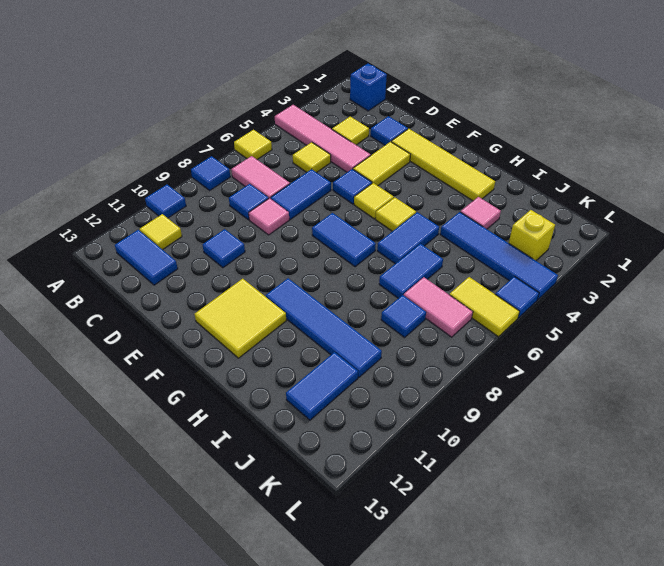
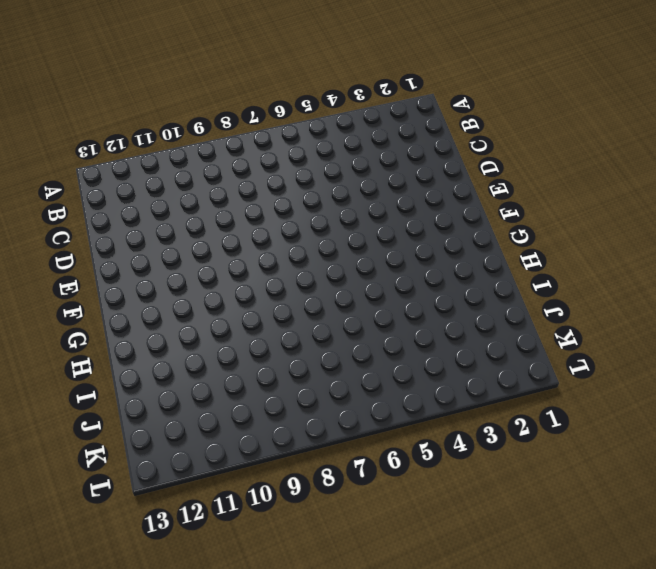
none -> pink 1x4 tile [275,105,371,172]
none -> yellow 1x1 tile [234,130,272,159]
none -> blue 1x1 tile [191,156,230,190]
none -> blue 1x1 tile [145,185,186,218]

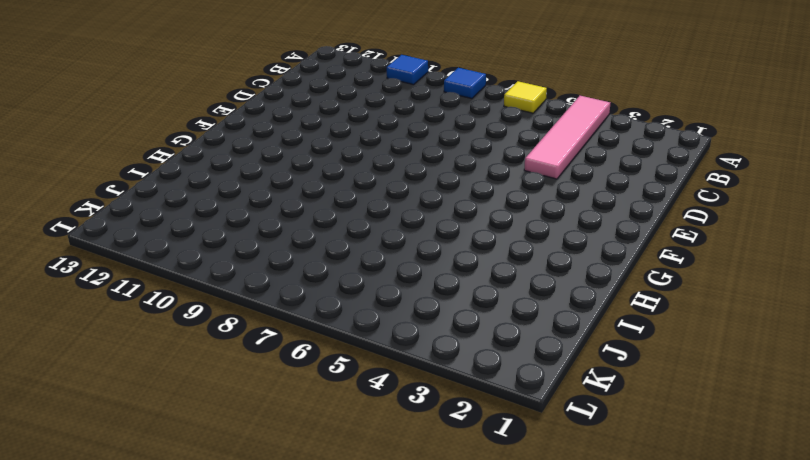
none -> blue 1x1 brick [350,64,387,111]
none -> pink 1x2 tile [231,156,290,199]
none -> yellow 1x1 tile [140,214,182,250]
none -> blue 1x2 tile [115,230,178,285]

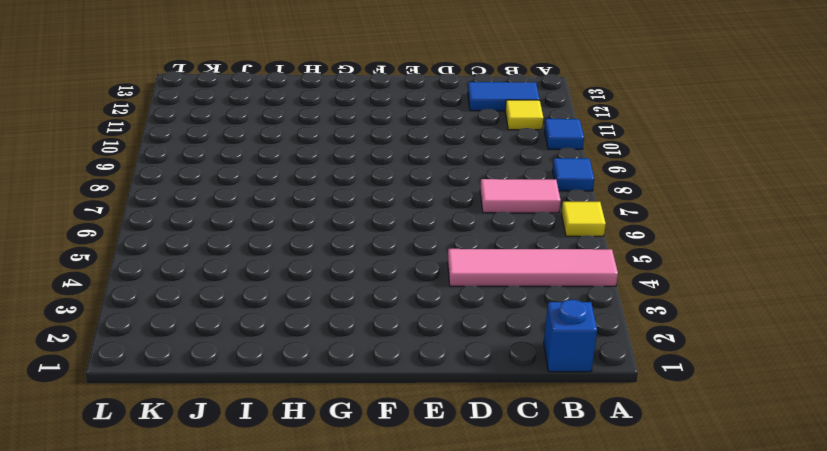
none -> yellow 1x1 tile [332,117,369,145]
none -> yellow 1x1 tile [293,142,331,173]
none -> blue 1x1 tile [229,184,269,220]
none -> blue 1x1 tile [371,116,408,145]

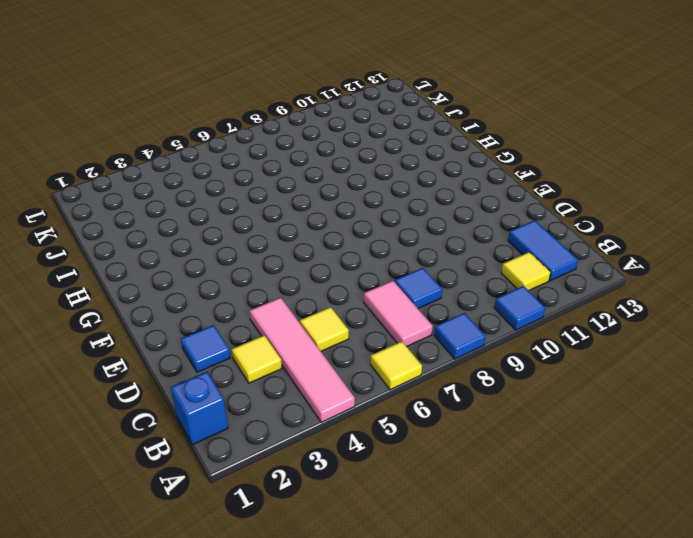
none -> blue 1x2 tile [271,169,331,219]
none -> pink 1x1 tile [249,198,289,235]
none -> blue 1x1 tile [203,229,245,267]
none -> yellow 1x4 tile [391,129,495,201]

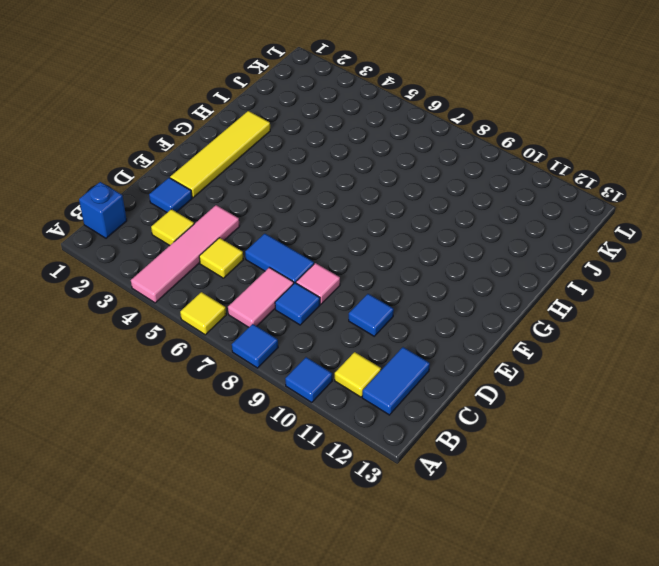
none -> yellow 1x2 tile [353,142,410,186]
none -> blue 1x1 tile [333,169,372,204]
none -> yellow 1x1 tile [354,183,394,219]
none -> blue 1x2 tile [312,213,376,267]

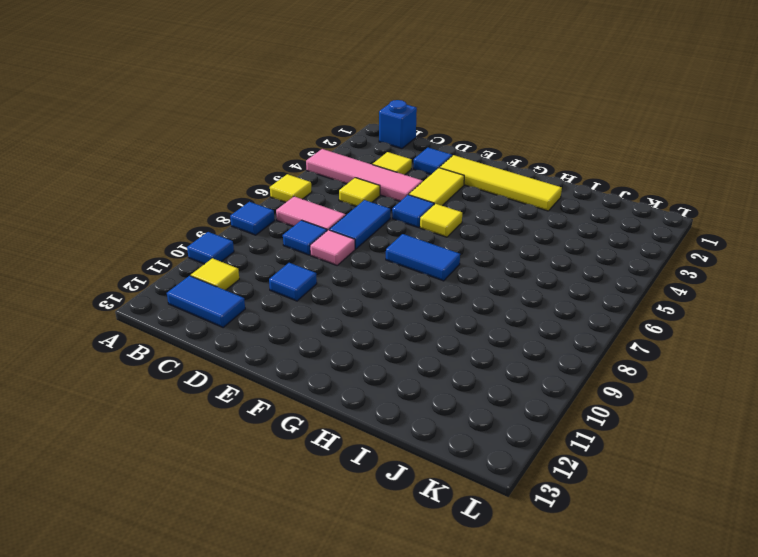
none -> yellow 2x2 tile [195,279,286,358]
none -> yellow 1x1 tile [375,198,416,231]
none -> blue 1x4 tile [266,278,382,377]
none -> blue 1x2 tile [377,212,439,264]

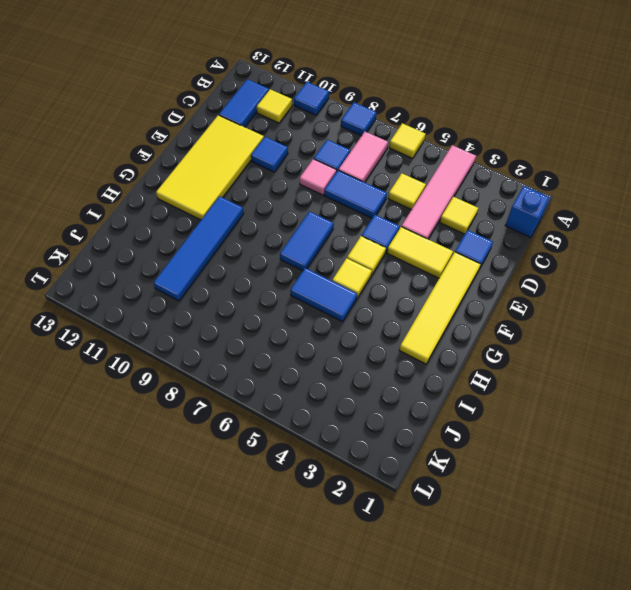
yellow 2x4 tile [156,115,264,220] -> yellow 2x2 tile [195,279,286,358]
none -> pink 1x1 tile [461,197,501,229]
none -> blue 1x4 tile [440,212,558,300]
none -> blue 1x2 tile [379,244,443,298]
none -> pink 1x2 tile [404,277,473,337]

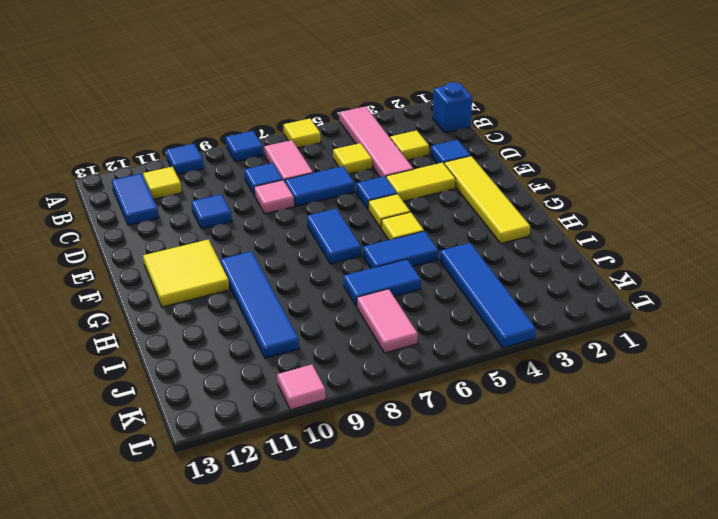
pink 1x1 tile [277,365,326,410] -> pink 1x1 tile moved to [461,197,501,229]
none -> blue 1x1 tile [381,295,426,337]
none -> blue 1x2 tile [286,352,358,420]
none -> yellow 1x1 brick [509,210,555,261]
none -> yellow 1x2 tile [450,277,520,337]

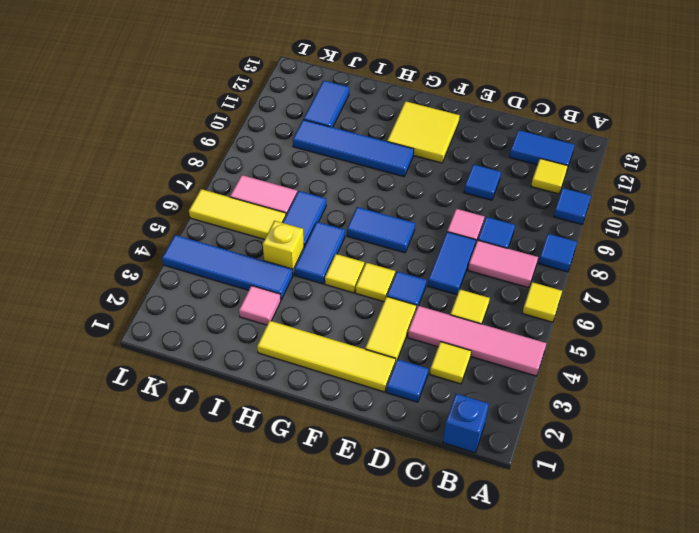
yellow 1x1 brick [263,221,304,275] -> yellow 1x1 brick moved to [509,210,555,261]
yellow 1x3 tile [189,189,286,240] -> yellow 1x2 tile [450,277,520,337]
none -> blue 1x1 tile [381,295,426,337]
none -> blue 1x1 tile [495,276,539,318]

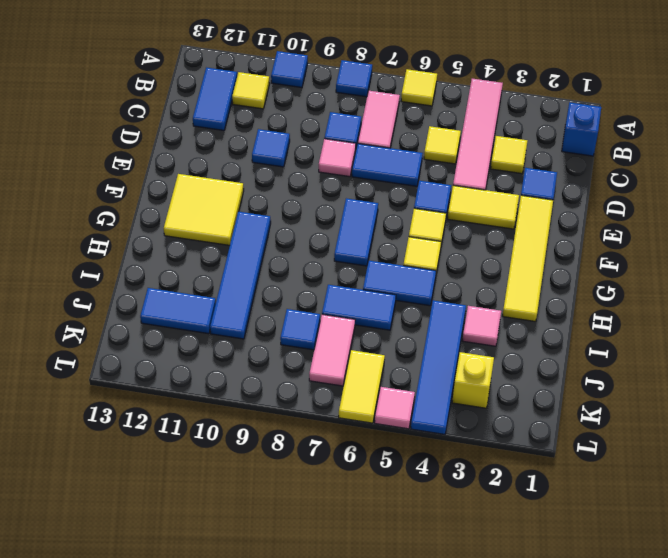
pink 1x1 tile [375,387,415,429] -> blue 1x1 tile [495,276,539,318]

